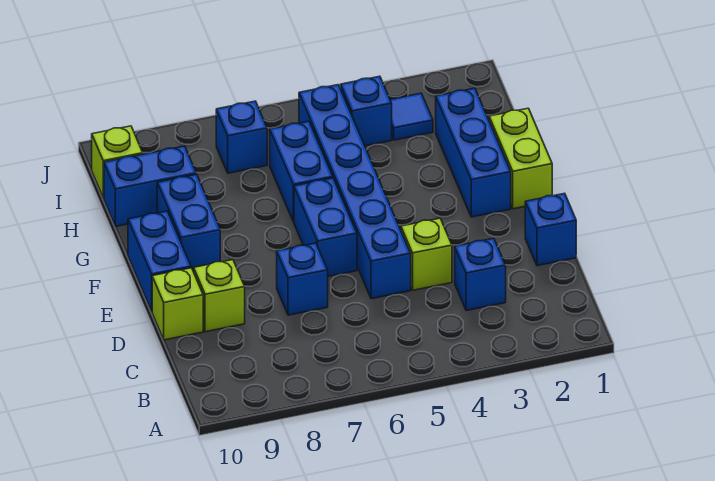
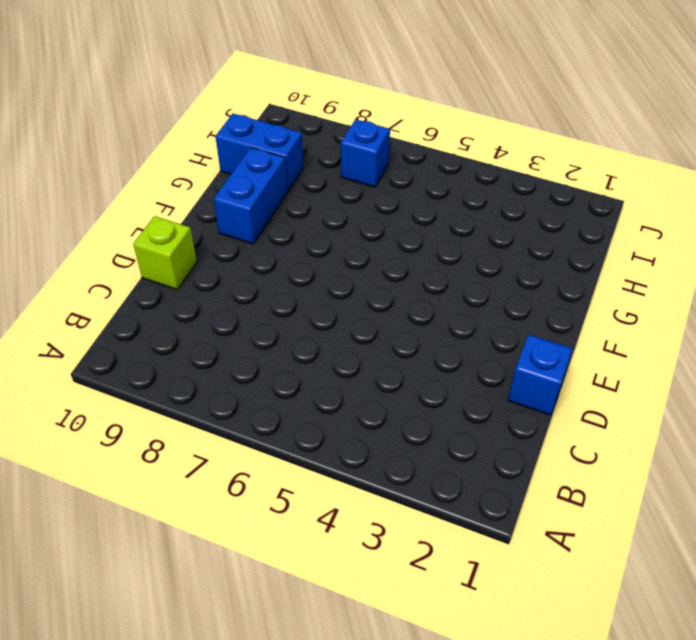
none -> blue 1x1 brick [455,238,506,311]
none -> lime 1x1 brick [401,218,452,290]
none -> blue 1x6 brick [299,85,411,299]

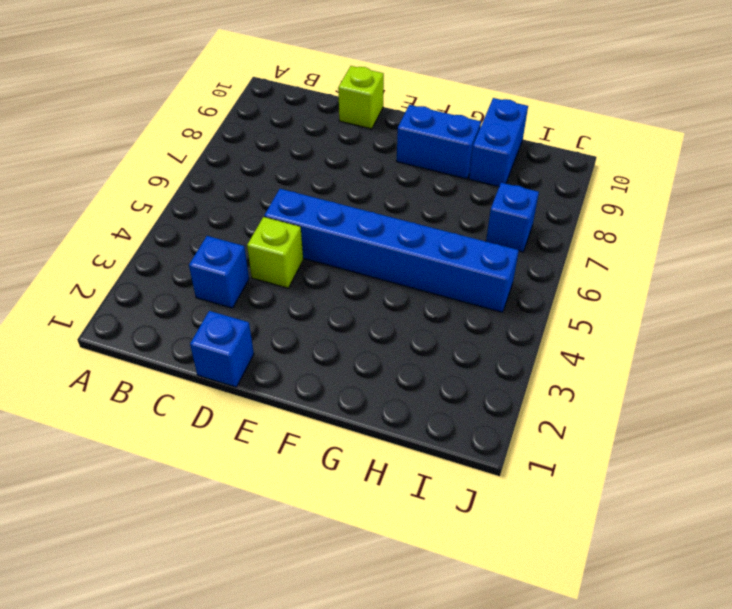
none -> blue 1x1 brick [277,243,328,315]
none -> lime 1x1 brick [194,260,245,332]
none -> blue 1x2 brick [294,178,357,276]

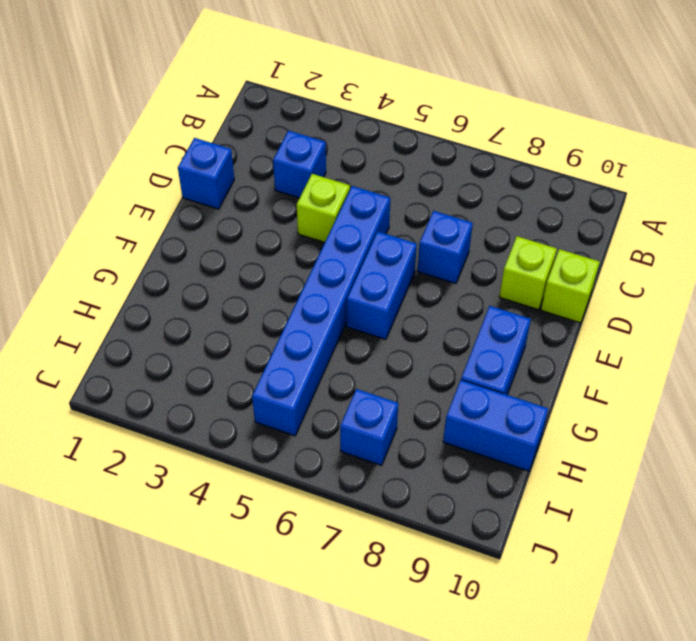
none -> blue 1x2 brick [128,211,191,311]
none -> lime 1x2 brick [489,108,552,209]
none -> blue 1x3 brick [436,88,511,217]

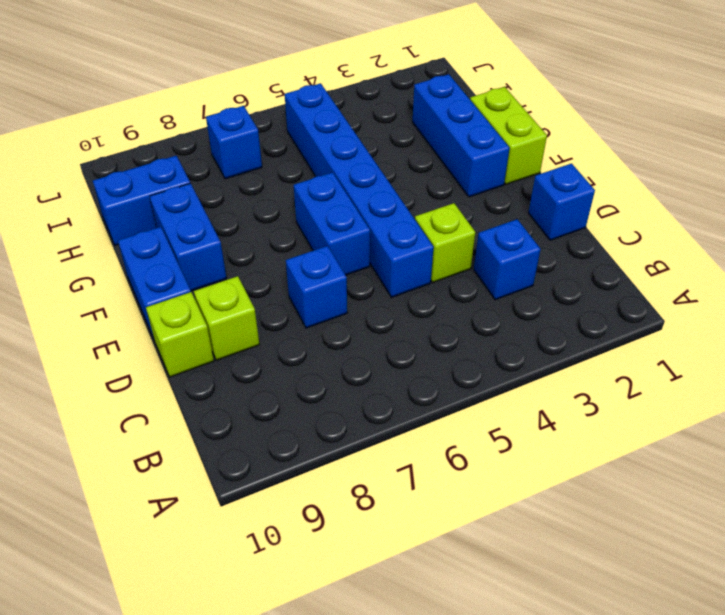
none -> blue 1x2 brick [270,121,333,222]
none -> blue 1x1 tile [390,93,433,140]
none -> blue 1x1 brick [341,76,392,146]

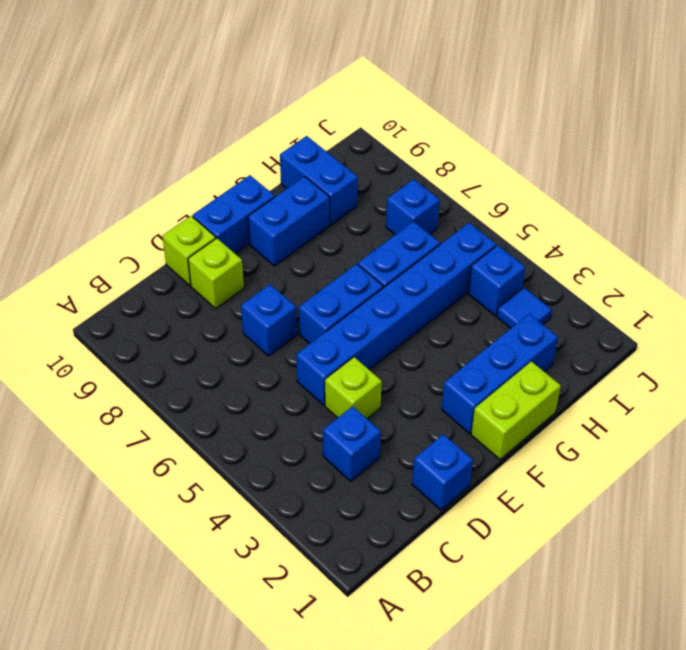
none -> lime 1x1 brick [92,126,143,198]

